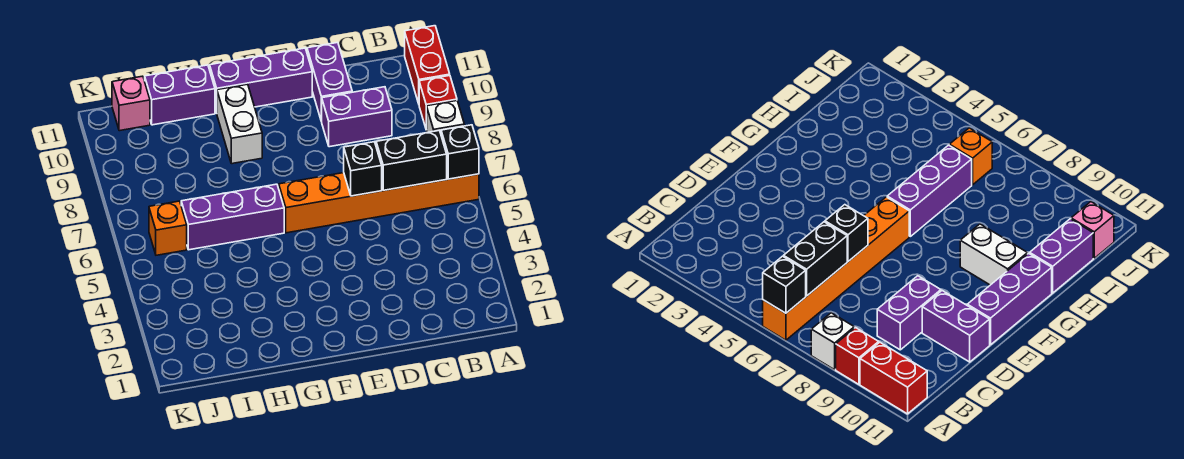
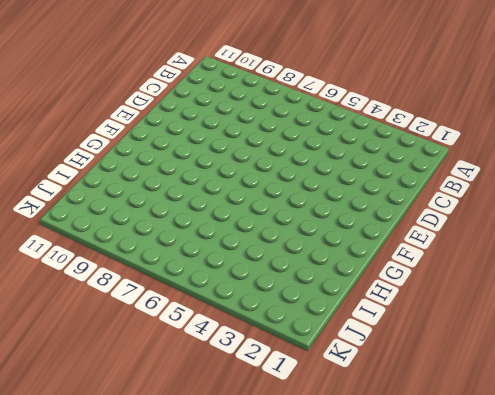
none -> orange 1x6 brick [279,173,479,233]
none -> white 1x1 brick [426,101,464,133]
none -> red 1x1 brick [419,76,457,129]

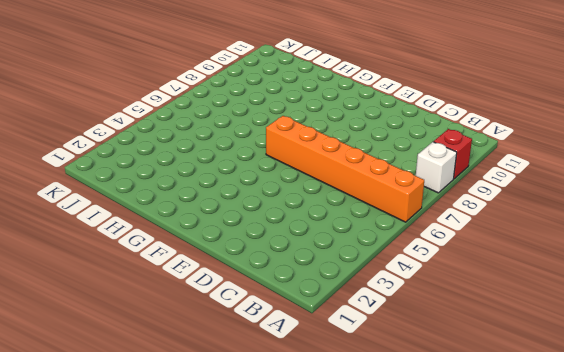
none -> red 1x2 brick [405,26,450,103]
none -> purple 1x2 brick [322,87,392,147]
none -> purple 1x2 brick [307,42,352,121]

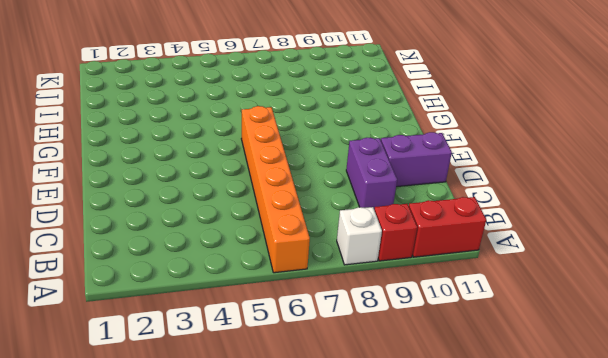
none -> purple 1x3 brick [210,48,312,113]
none -> purple 1x3 brick [181,184,284,250]
none -> white 1x2 brick [217,84,262,164]

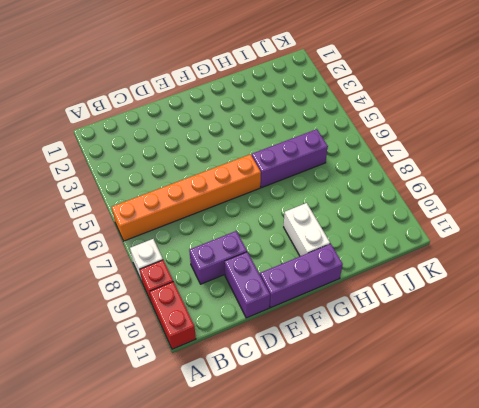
none -> purple 1x2 brick [145,65,215,125]
none -> orange 1x1 brick [149,201,187,255]
none -> pink 1x1 brick [112,76,150,131]

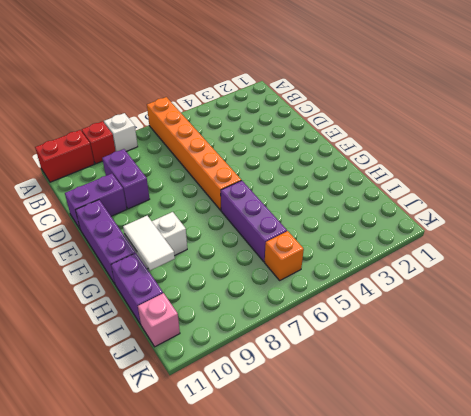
white 1x2 tile [123,216,175,270] -> none
none -> black 1x1 brick [441,125,479,179]
none -> black 1x2 brick [376,131,447,190]
none -> black 1x1 brick [344,142,382,196]

